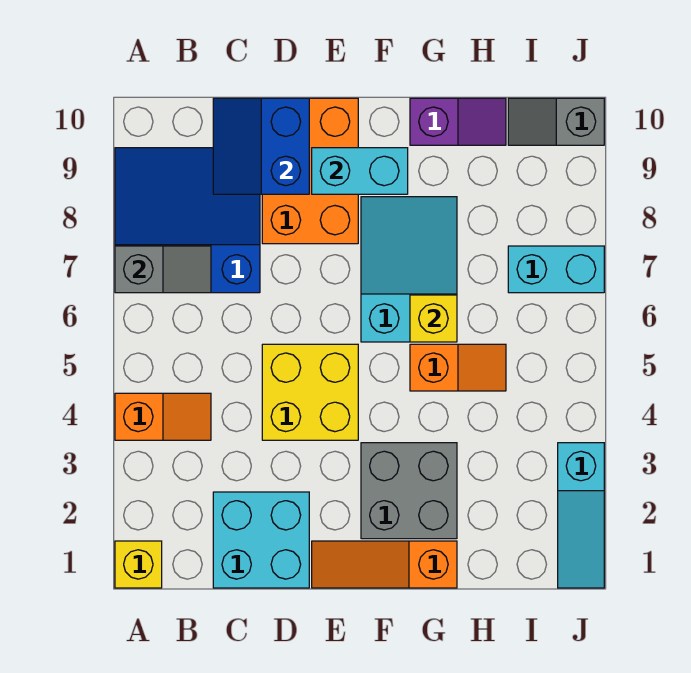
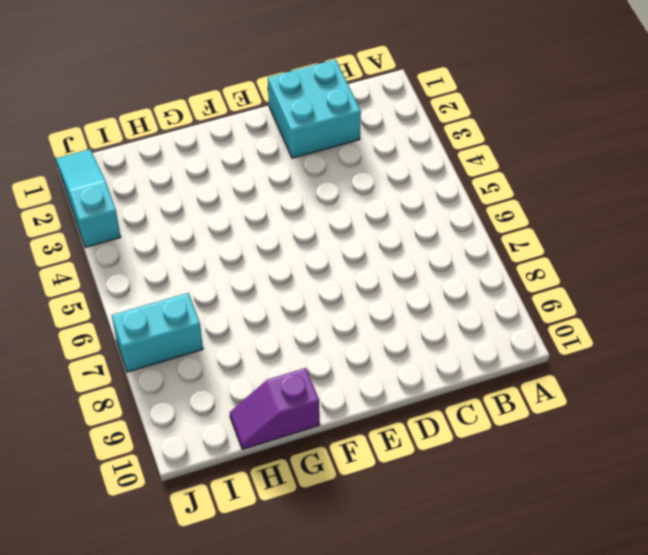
none -> yellow 1x1 brick [115,541,162,588]
none -> orange 1x2 slope [115,393,211,440]
none -> blue 3x3 slope [115,148,260,293]

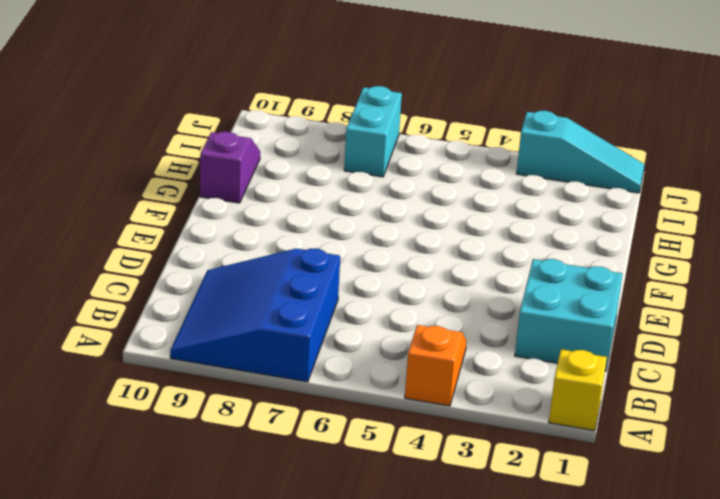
none -> yellow 2x2 brick [262,344,358,440]
none -> orange 2x3 brick [262,98,358,244]
none -> orange 1x3 slope [312,541,457,588]

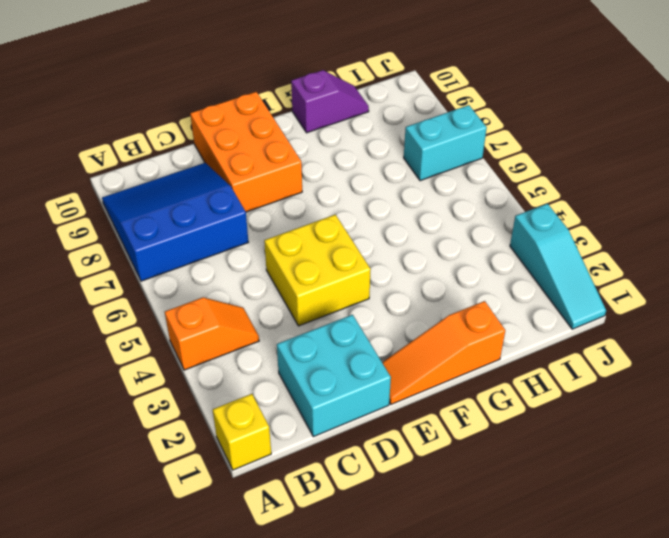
none -> grey 2x2 brick [361,443,457,539]
none -> cyan 2x3 slope [361,197,457,342]
none -> orange 1x2 slope [410,344,506,391]

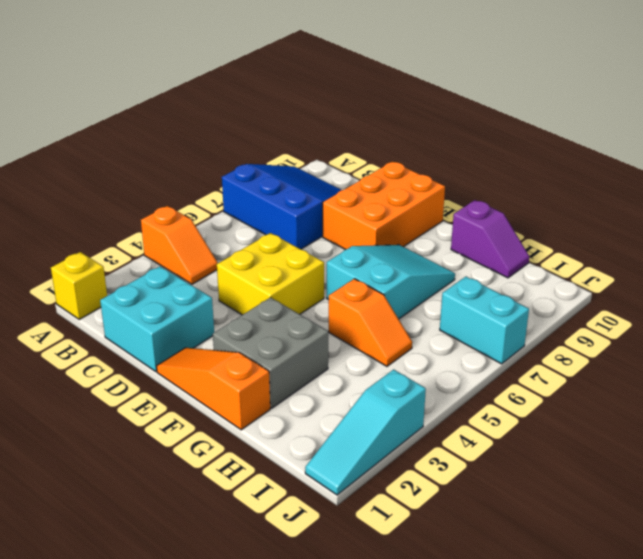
none -> grey 1x2 slope [508,98,604,145]
none -> grey 1x2 slope [115,246,211,293]
none -> blue 2x2 slope [213,98,309,194]

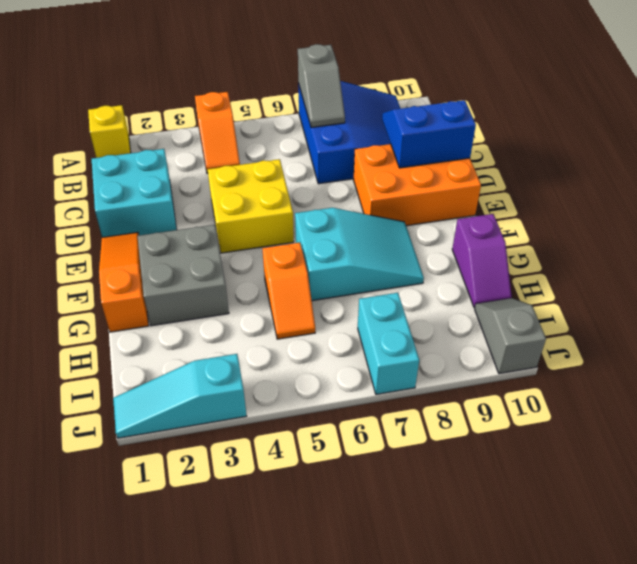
none -> cyan 1x2 brick [312,148,408,194]
none -> yellow 1x1 brick [410,295,457,342]

